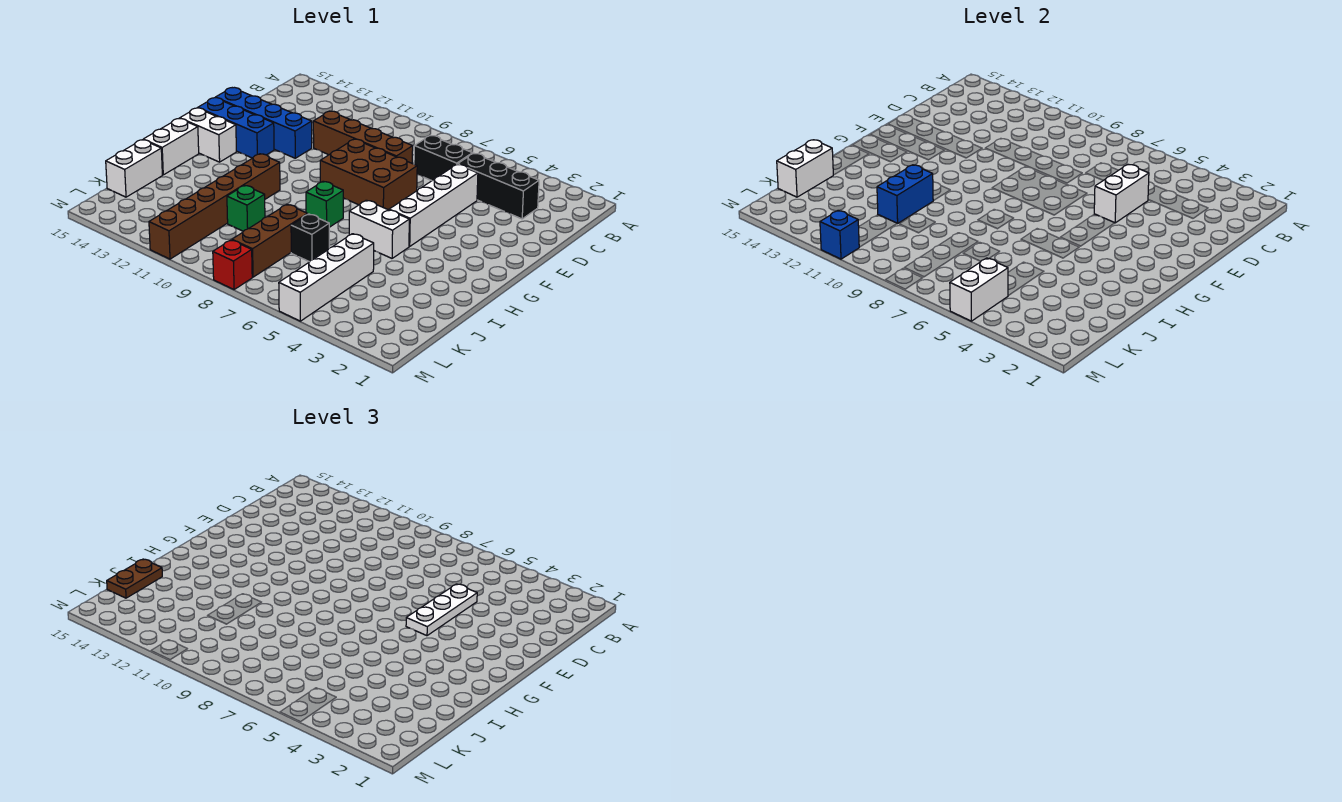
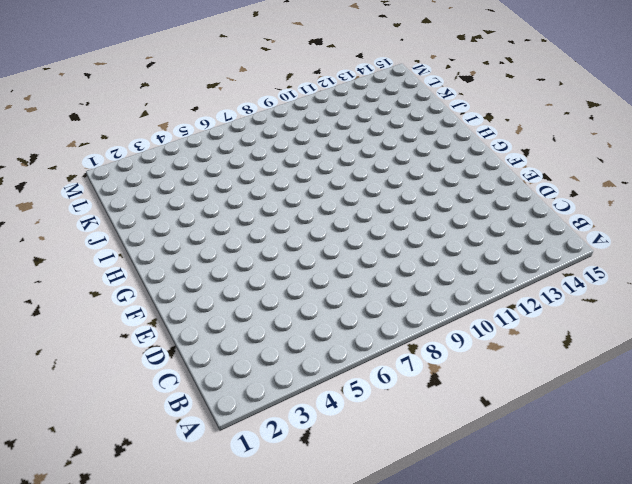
none -> black 1x3 brick [458,153,539,219]
none -> black 1x2 brick [414,135,472,181]
none -> white 1x4 brick [389,164,478,246]

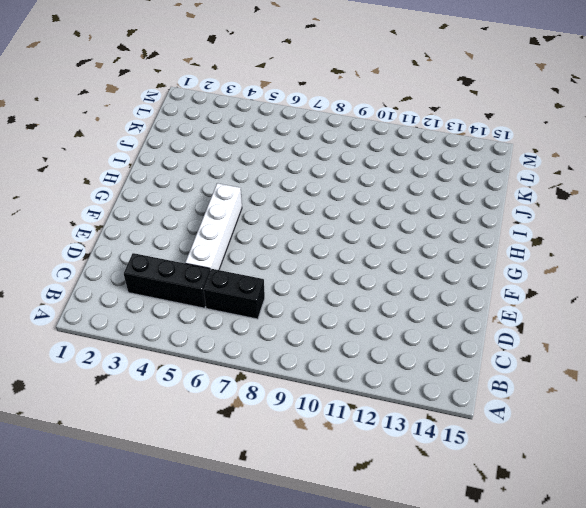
none -> brown 1x4 brick [313,111,413,163]
none -> brown 2x3 brick [320,139,417,210]
none -> blue 1x4 brick [215,87,312,158]

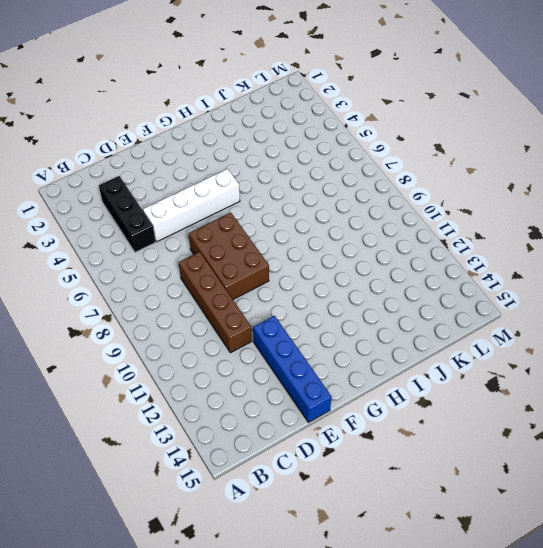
none -> black 1x2 brick [414,135,472,181]
none -> blue 1x3 brick [198,98,274,158]
none -> white 1x2 brick [180,108,236,162]

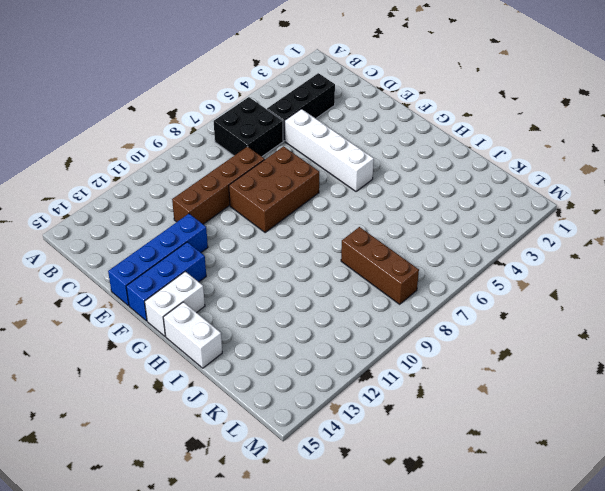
black 2x2 brick [214,97,283,156] -> black 1x2 brick [414,135,472,181]
none -> white 1x2 brick [349,200,409,258]
none -> green 1x1 brick [306,181,343,227]
none -> brown 1x6 brick [149,154,280,259]

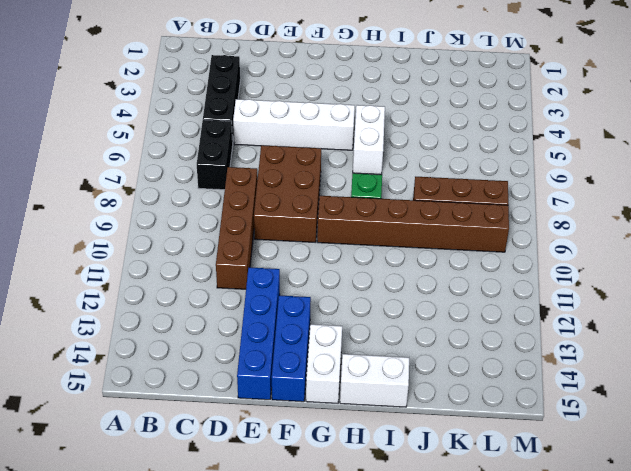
brown 1x6 brick [317,196,509,252] -> brown 1x6 brick moved to [149,154,280,259]
none -> white 1x4 brick [279,234,374,321]
none -> black 1x1 brick [291,214,329,262]
none -> green 1x1 brick [227,185,265,231]

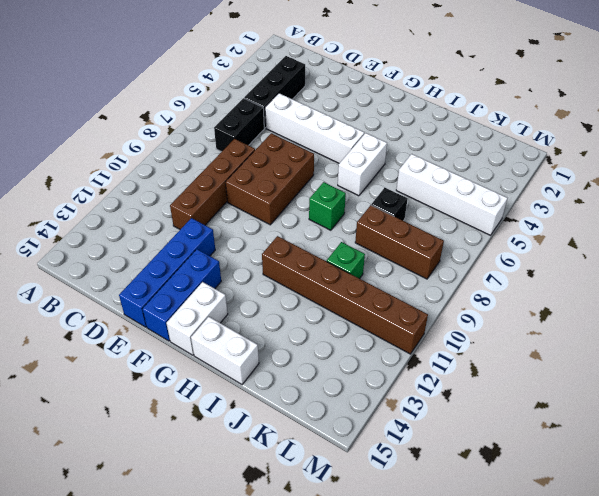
none -> white 1x2 brick [106,140,162,197]
none -> red 1x1 brick [213,240,252,290]
none -> white 1x2 brick [1094,165,1149,223]

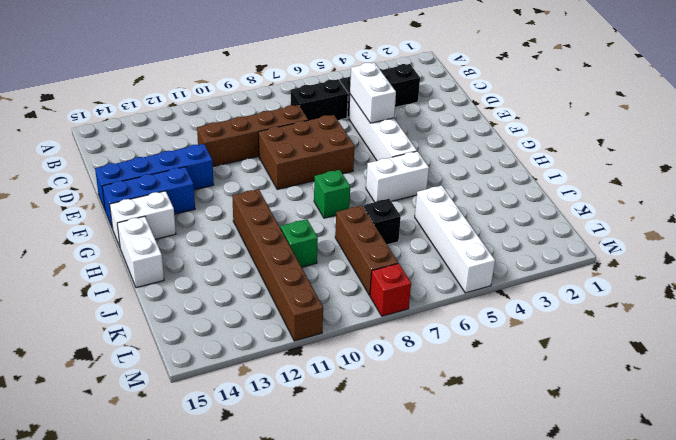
none -> white 1x2 brick [106,140,162,197]
none -> blue 1x2 brick [877,165,933,224]
none -> white 1x2 brick [777,140,833,197]

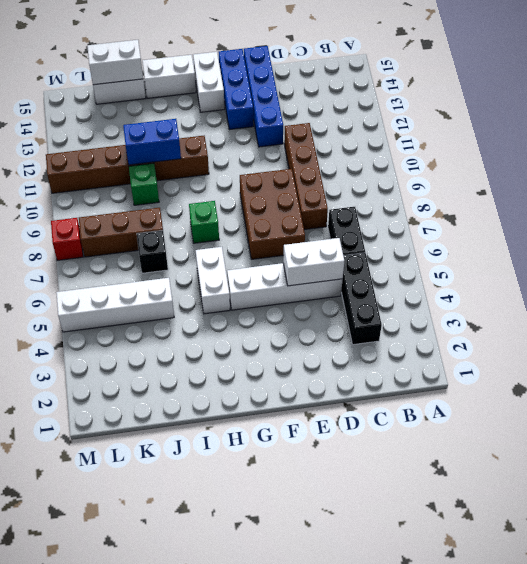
none -> white 1x2 brick [950,258,1008,321]
none -> blue 1x1 brick [820,210,859,259]
none -> white 1x3 plate [406,584,477,636]

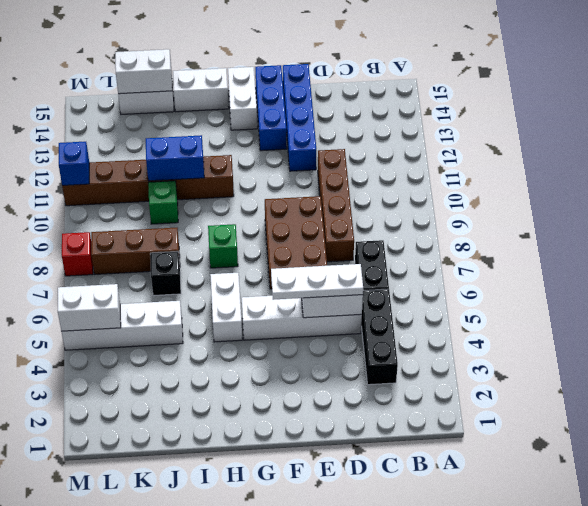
none -> brown 1x2 plate [107,559,162,598]

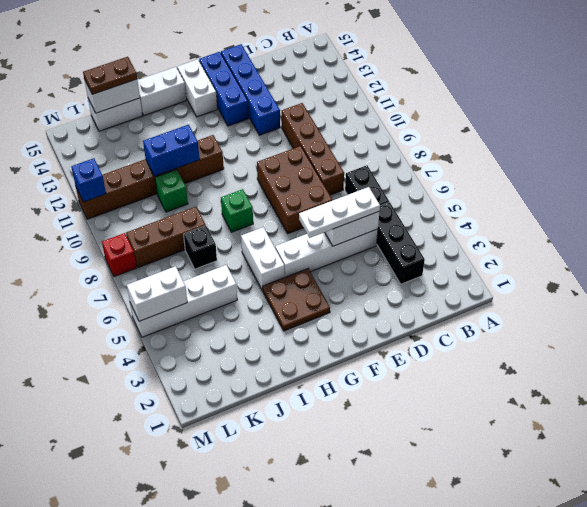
brown 2x2 plate [263,269,330,331] -> none

